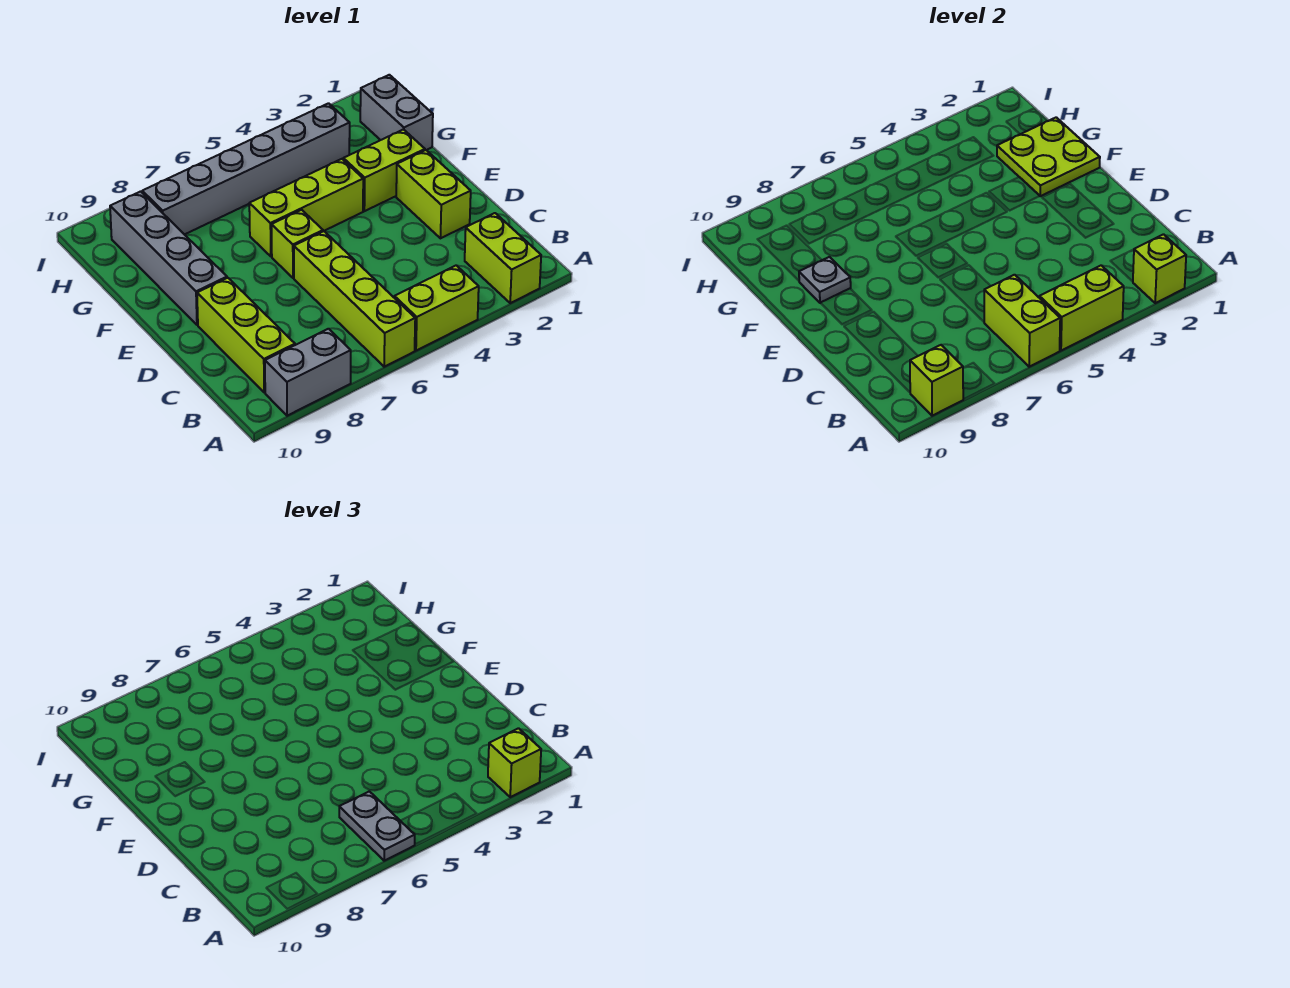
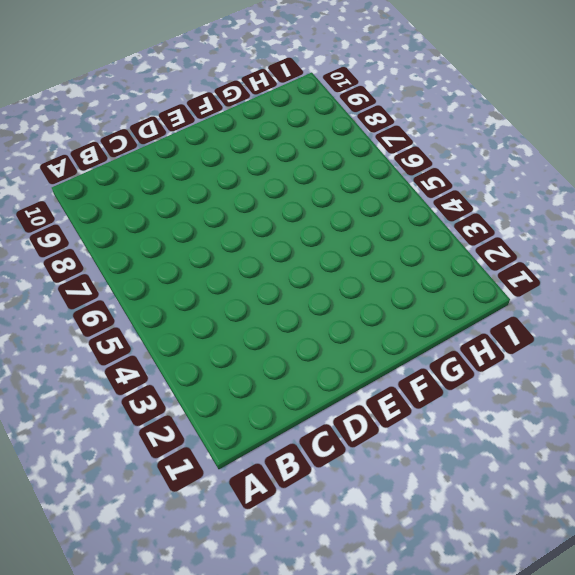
none -> lime 1x2 brick [465,213,541,303]
none -> lime 1x2 brick [394,265,479,351]
none -> lime 1x4 brick [294,231,415,367]

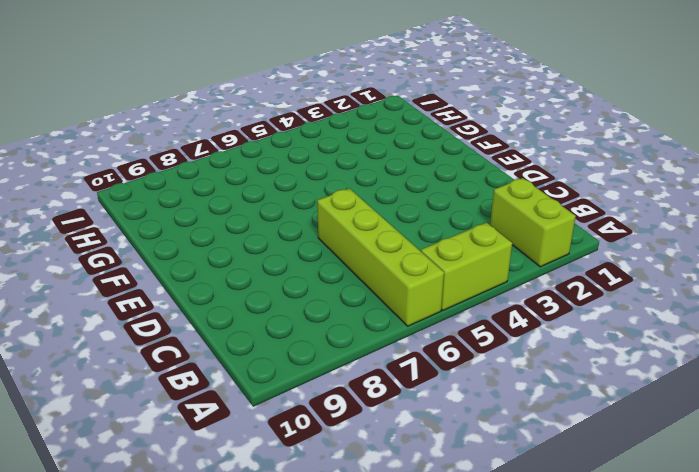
none -> grey 1x2 brick [265,329,351,416]
none -> lime 1x3 brick [197,278,295,393]
none -> lime 1x2 brick [396,150,471,238]

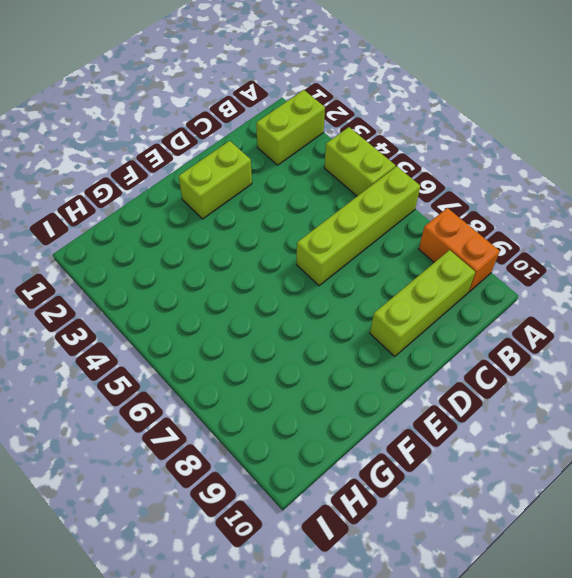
orange 1x2 brick [419,208,500,292] -> grey 1x2 brick [265,329,351,416]
none -> lime 1x1 brick [272,210,323,278]
none -> grey 1x4 brick [110,192,227,325]
none -> lime 1x2 brick [343,129,425,211]

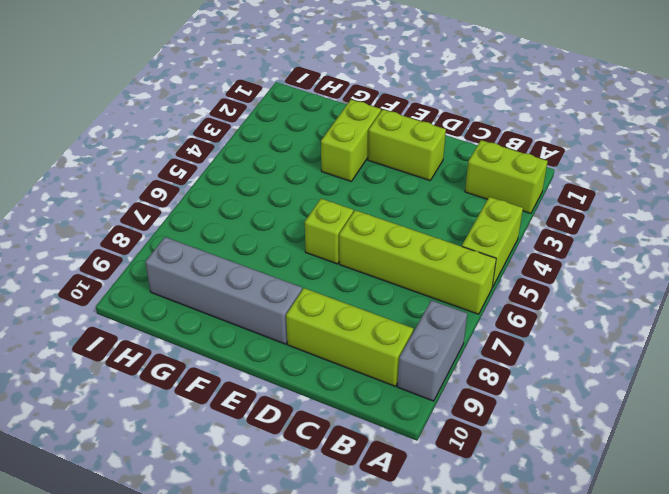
none -> lime 1x3 brick [249,159,363,256]
none -> grey 1x2 brick [360,75,433,150]
none -> grey 1x6 brick [142,103,350,235]

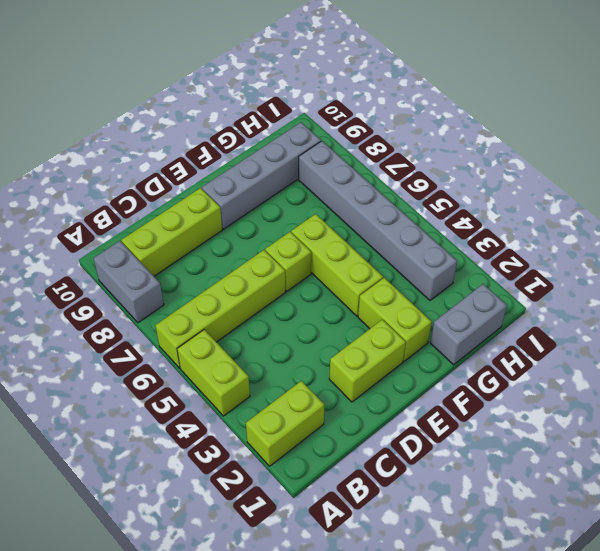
none -> lime 1x1 brick [1133,234,1186,303]
none -> lime 1x2 brick [1039,265,1124,351]
none -> lime 1x2 brick [984,275,1060,367]

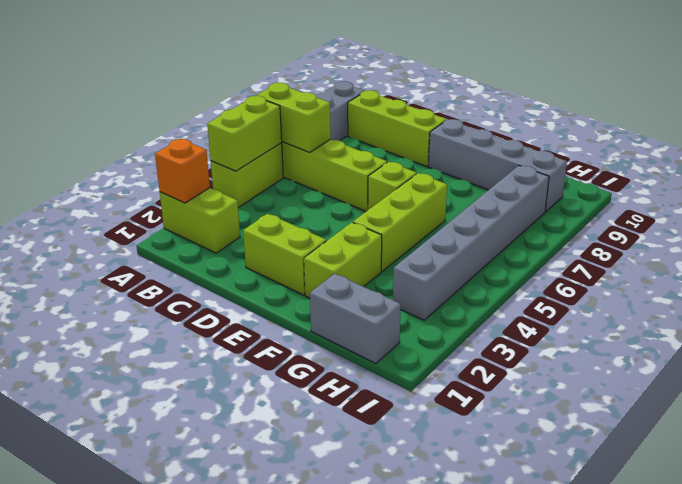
orange 1x1 brick [155,139,210,203] -> lime 1x1 brick [1133,234,1186,303]
none -> lime 1x1 brick [910,345,963,416]
none -> lime 2x2 plate [997,117,1100,196]
none -> grey 1x1 plate [799,257,851,303]

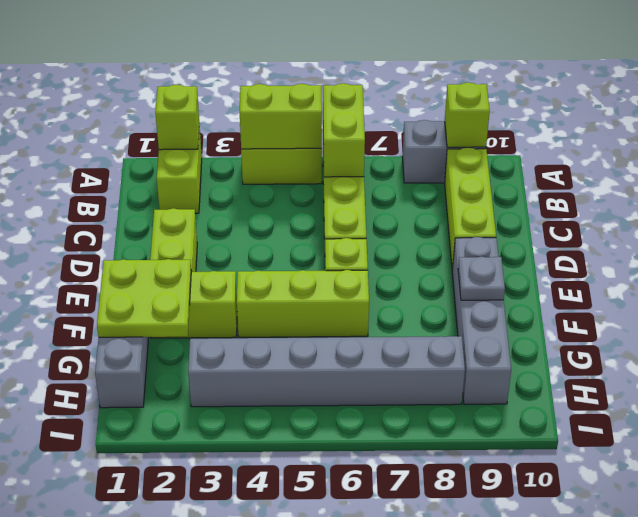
none -> lime 1x1 brick [488,728,541,797]
none -> grey 1x2 plate [339,791,415,861]

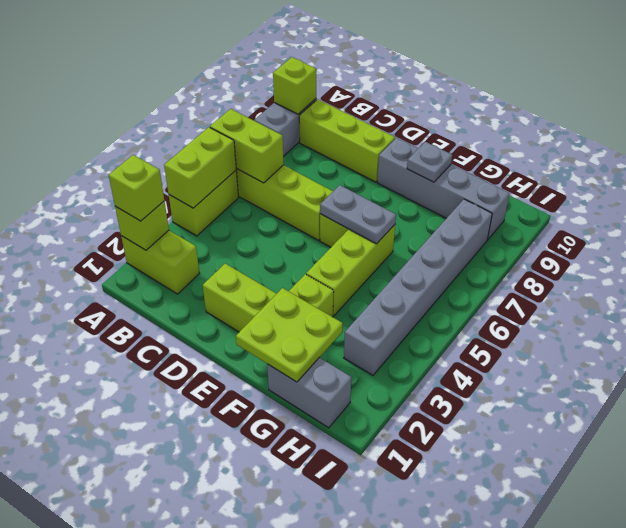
grey 1x2 plate [320,185,396,244] -> grey 1x2 plate moved to [339,791,415,861]

